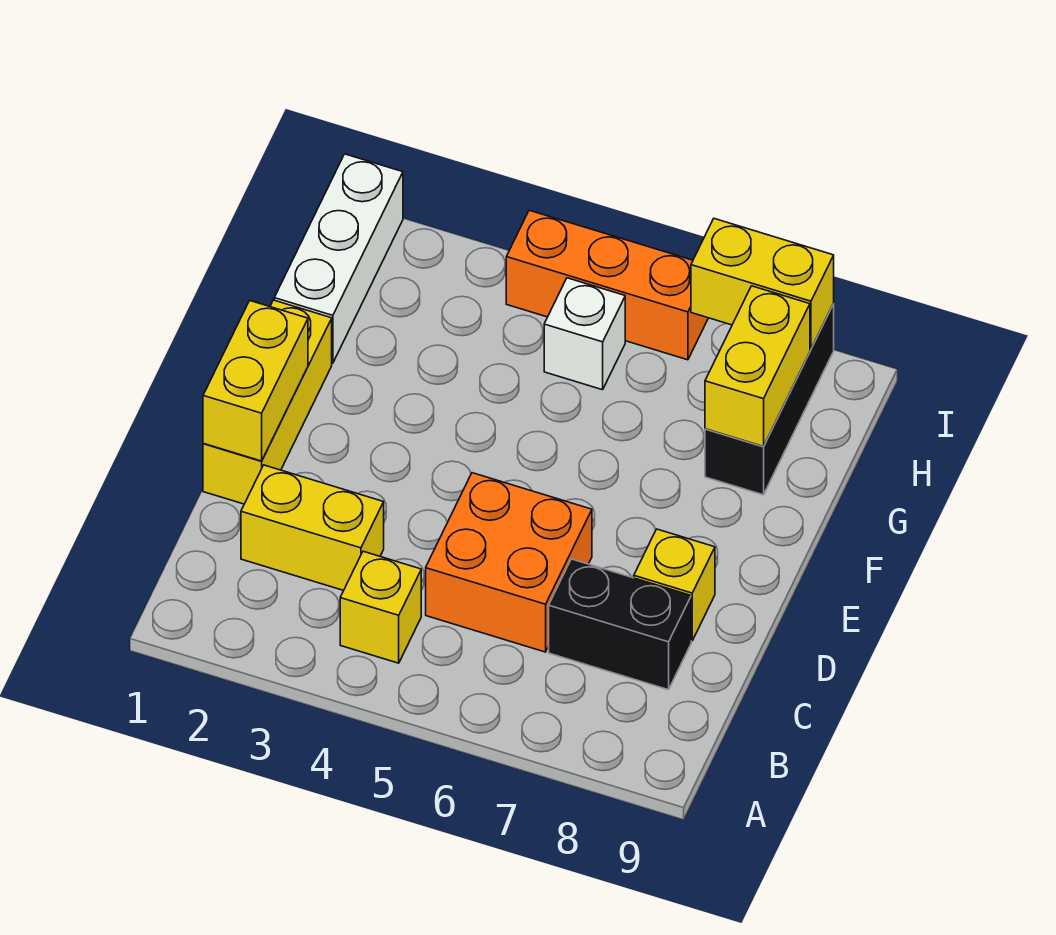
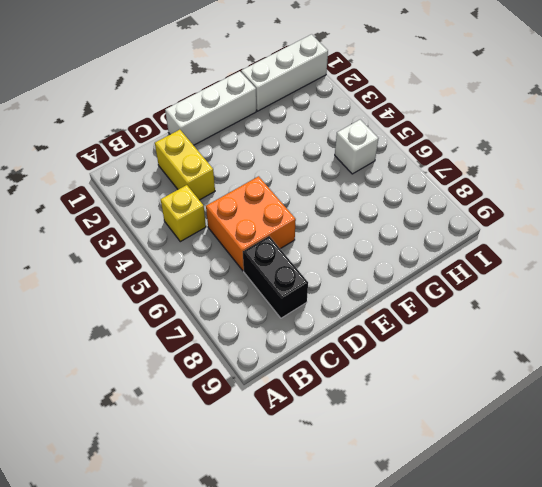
white 1x3 brick [165,71,256,145] -> yellow 1x3 brick [203,300,332,504]
none -> yellow 1x1 brick [634,529,715,641]
none -> black 1x3 brick [705,304,834,495]
none -> orange 1x3 brick [506,210,708,360]

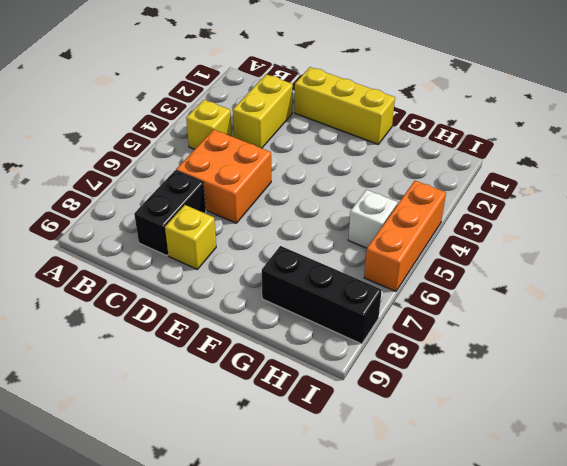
none -> white 1x3 brick [274,154,403,363]
none -> yellow 1x2 brick [203,301,308,461]
none -> yellow 1x2 brick [705,286,810,446]

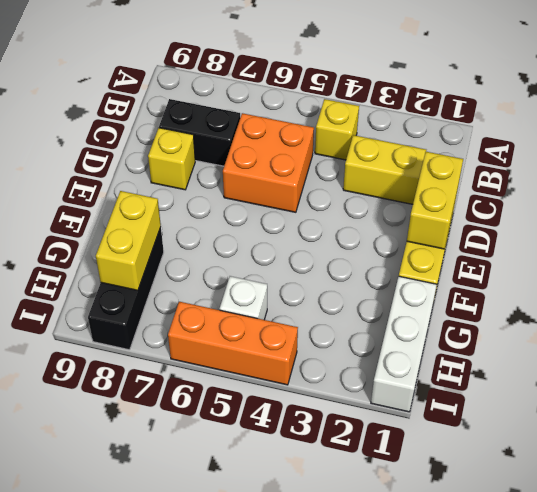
none -> yellow 1x2 brick [691,219,834,349]

